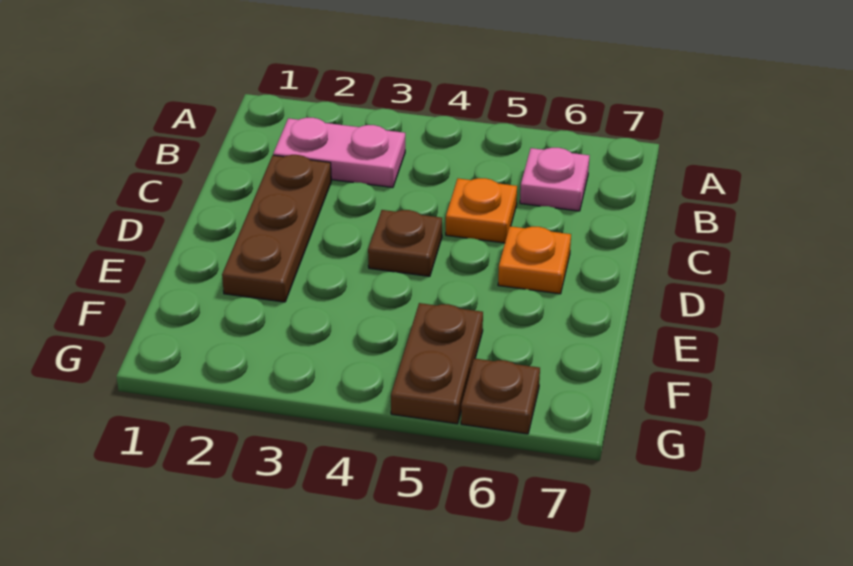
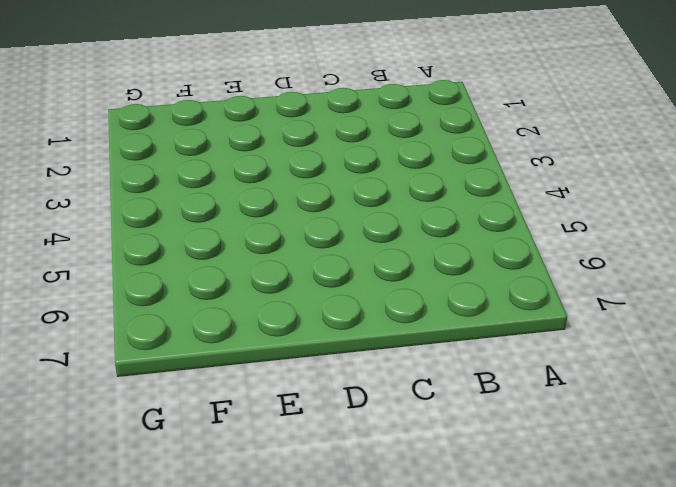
none -> pink 1x2 plate [273,118,405,187]
none -> pink 1x1 plate [520,148,589,211]

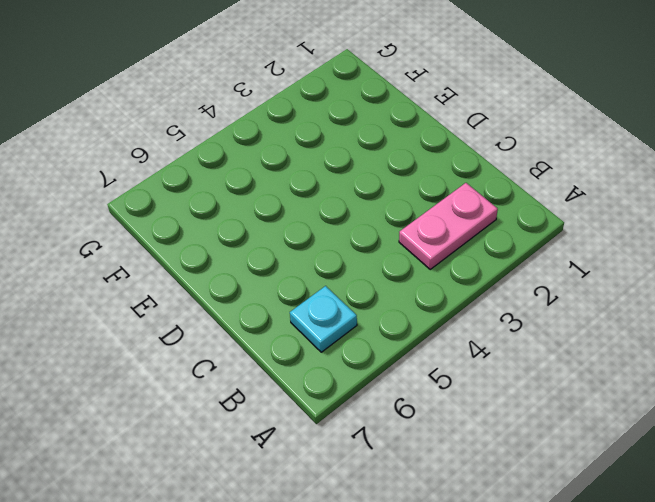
cyan 1x1 plate [290,286,357,352] -> pink 1x1 plate [520,148,589,211]
none -> brown 1x3 plate [222,155,331,302]
none -> orange 1x1 plate [446,178,517,243]

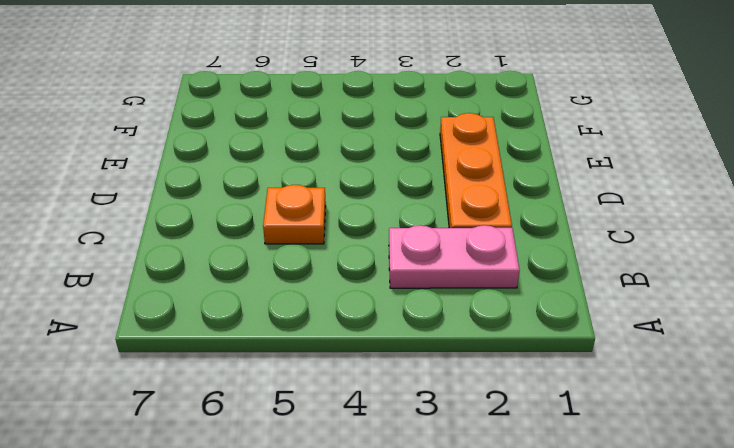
orange 1x3 plate [440,113,512,228] -> brown 1x3 plate [222,155,331,302]
none -> pink 1x1 plate [520,148,589,211]
none -> brown 1x1 plate [368,210,442,276]

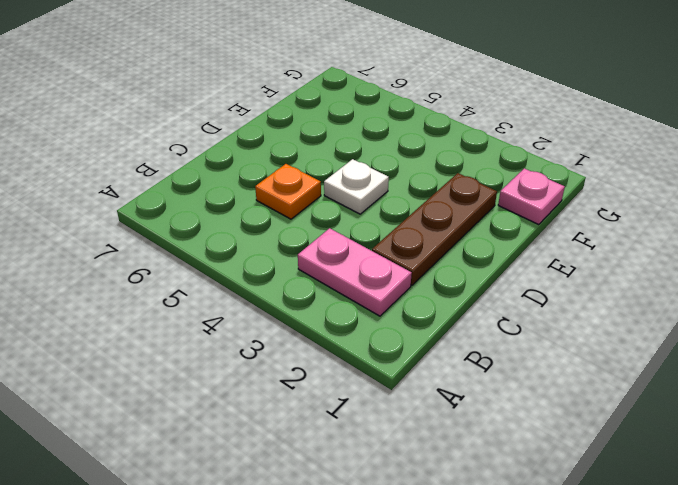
white 1x1 plate [324,159,389,214] -> brown 1x1 plate [368,210,442,276]
pink 1x1 plate [498,168,565,225] -> pink 1x1 plate moved to [520,148,589,211]
none -> orange 1x1 plate [498,226,571,294]
none -> brown 1x2 plate [391,303,483,424]

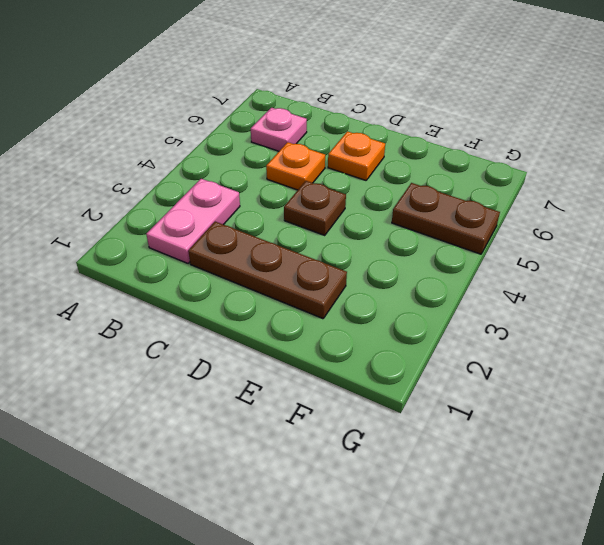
none -> brown 1x1 plate [461,358,540,434]

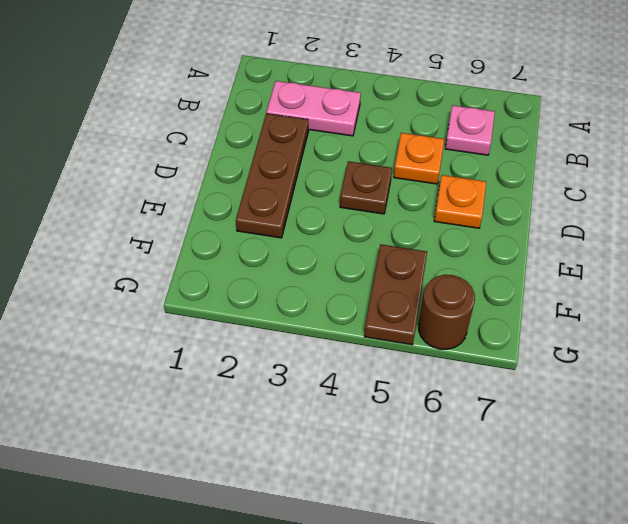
brown 1x1 round brick [418,275,475,349] -> brown 1x1 plate [461,358,540,434]

